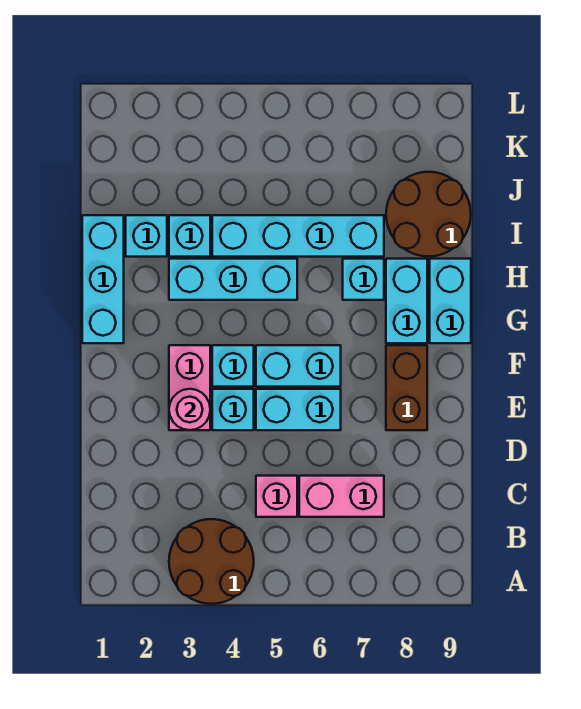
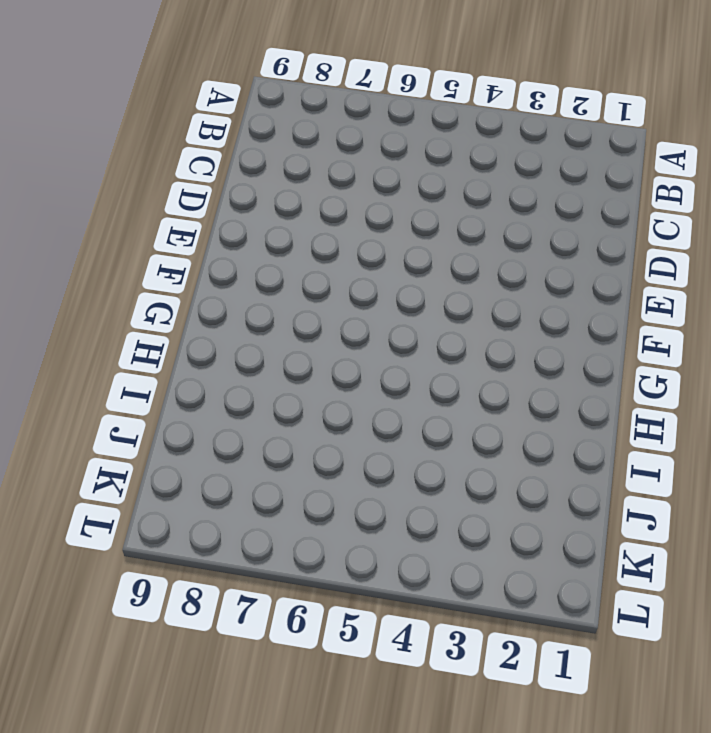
none -> brown 2x2 round brick [169,519,254,604]
none -> pink 1x1 brick [256,476,297,517]
none -> pink 1x2 brick [299,476,384,517]

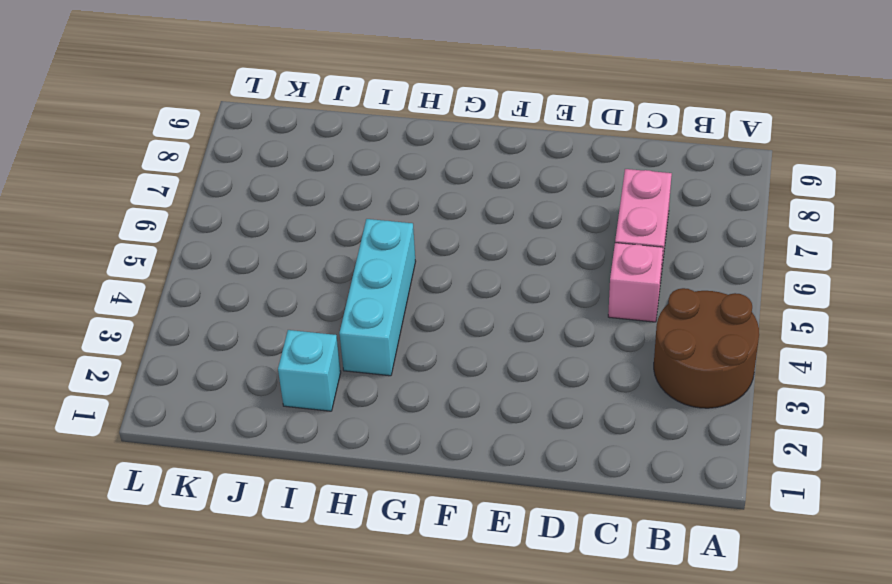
none -> pink 1x2 brick [169,345,210,430]
none -> cyan 1x1 brick [212,389,254,430]
none -> cyan 1x2 brick [256,389,341,430]

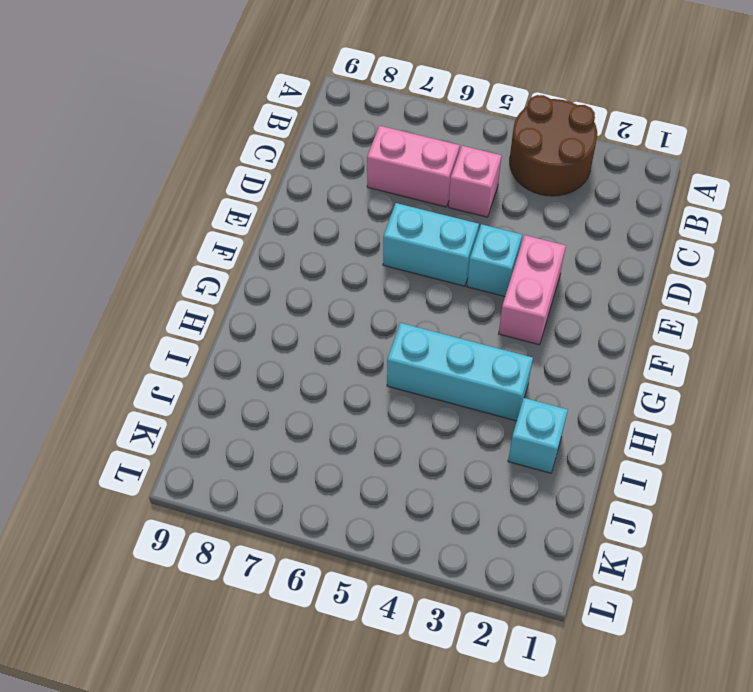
none -> brown 1x2 brick [386,345,427,430]
none -> cyan 1x1 brick [212,345,254,387]
none -> cyan 1x2 brick [256,345,341,387]

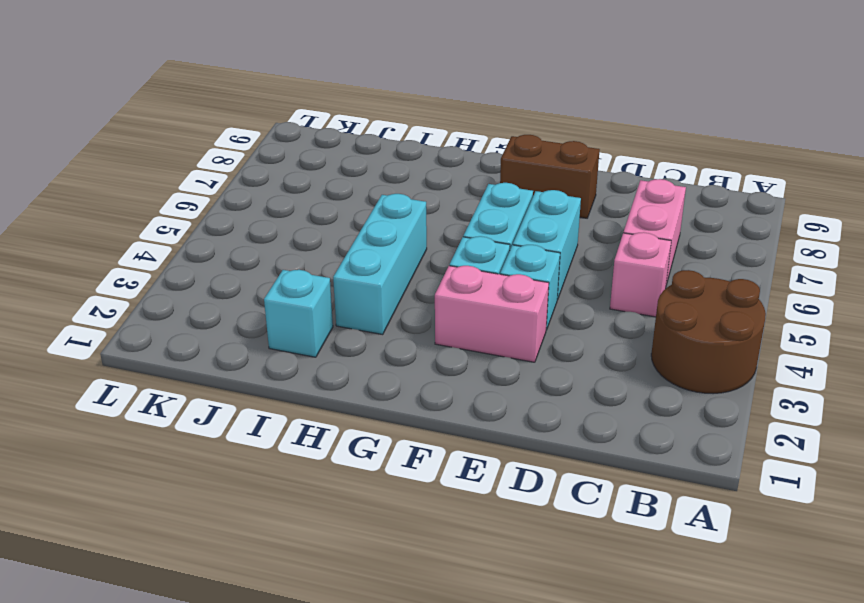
none -> cyan 1x3 brick [82,215,124,343]
none -> cyan 1x2 brick [386,259,427,343]
none -> cyan 1x2 brick [430,259,471,343]

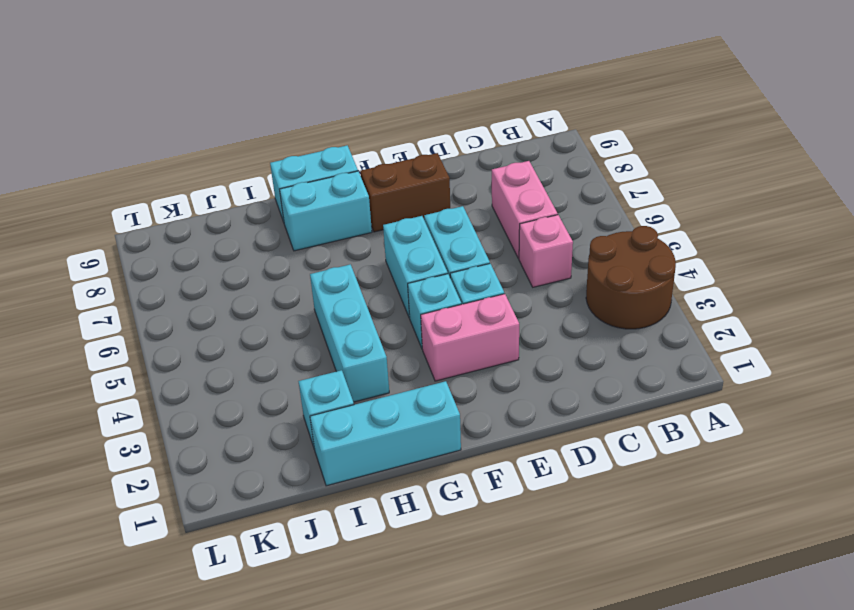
none -> cyan 1x1 brick [343,259,384,300]
none -> cyan 1x1 brick [169,215,210,257]
none -> cyan 1x4 brick [212,215,384,257]

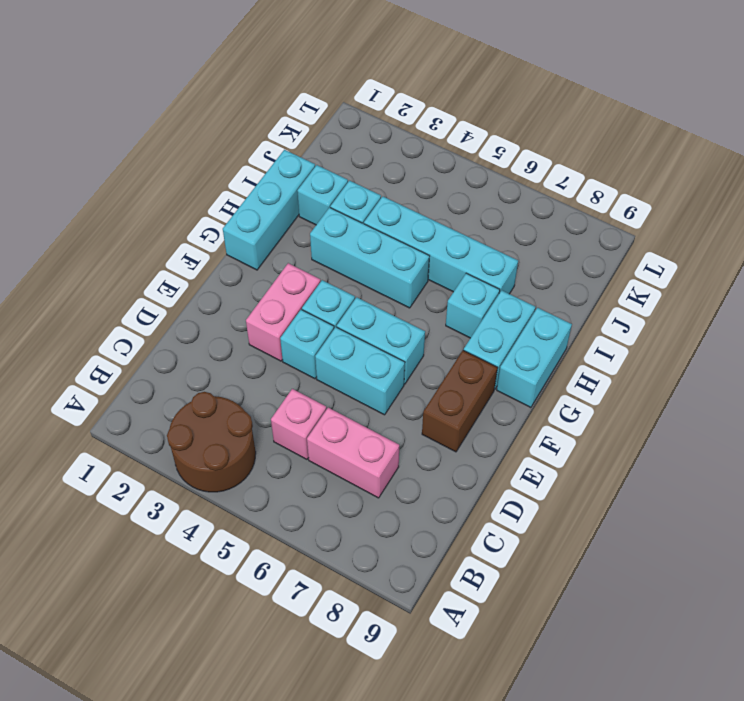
none -> brown 2x2 round brick [386,172,471,257]
none -> pink 1x1 round brick [169,389,210,430]

